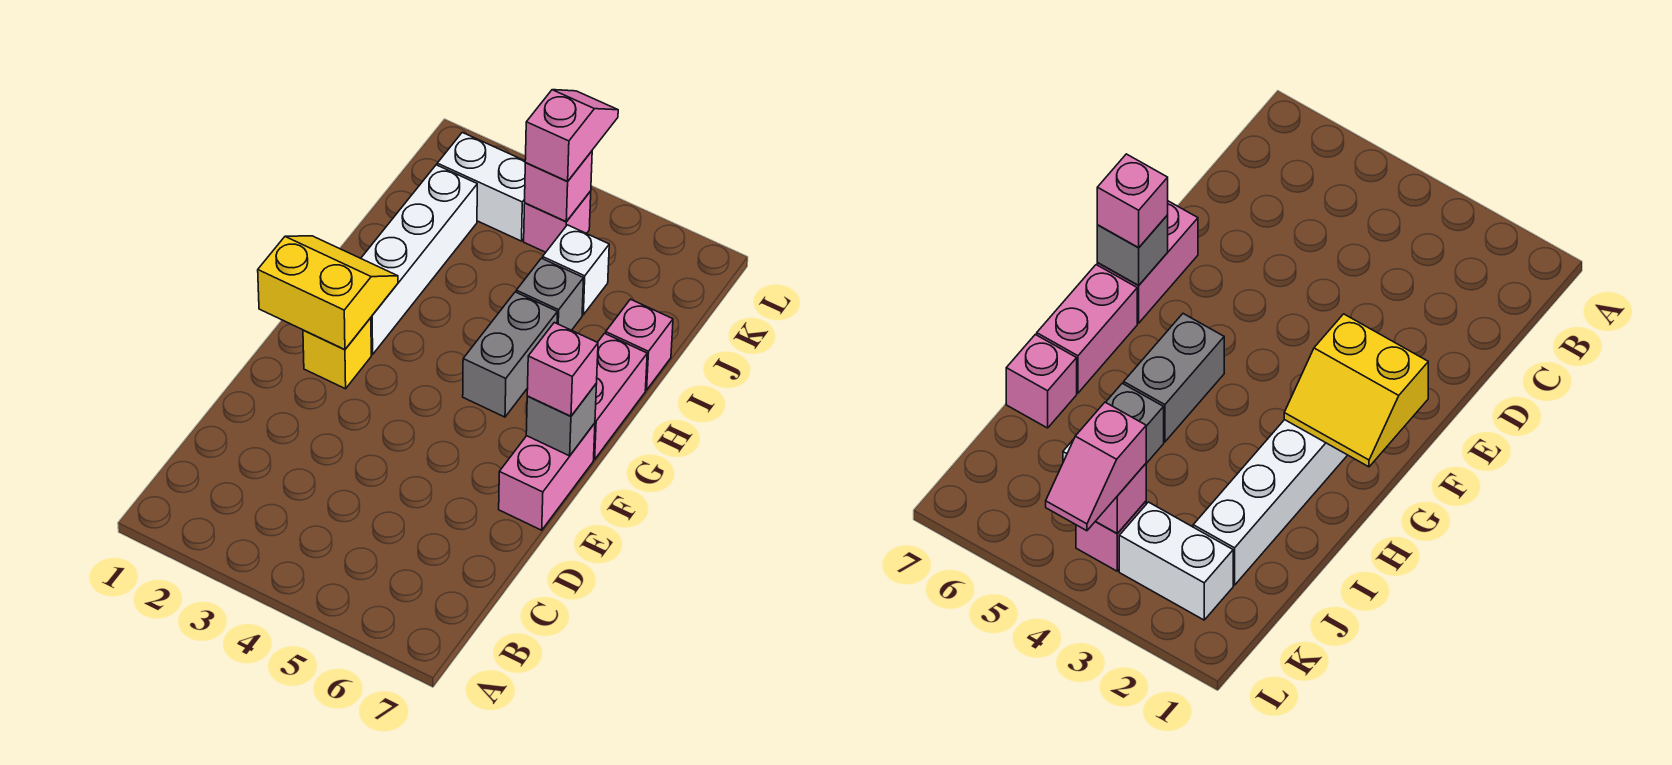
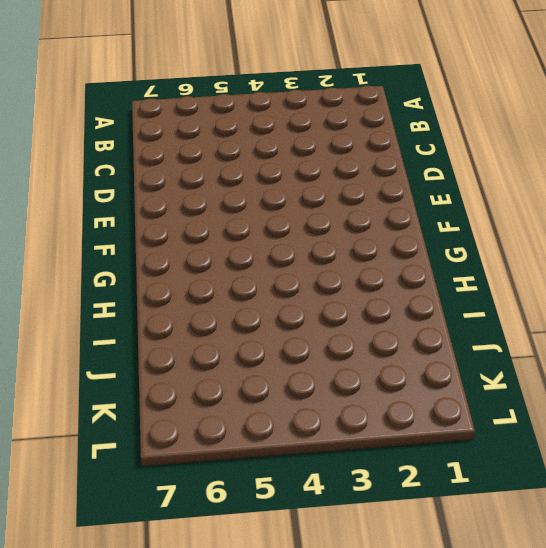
none -> pink 1x2 brick [499,423,595,530]
none -> yellow 1x1 brick [303,318,371,389]
none -> white 1x4 brick [361,165,477,355]

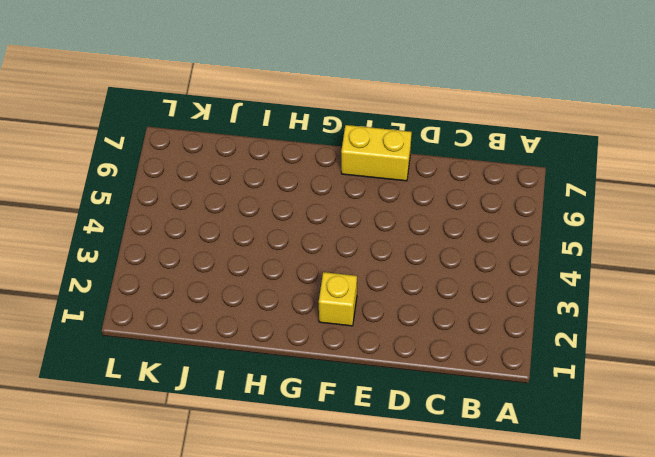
yellow 1x2 brick [341,125,412,181] -> pink 1x2 brick [499,423,595,530]
none -> white 1x4 brick [361,165,477,355]
none -> grey 1x2 brick [463,292,557,417]
none -> pink 1x2 brick [594,333,647,459]

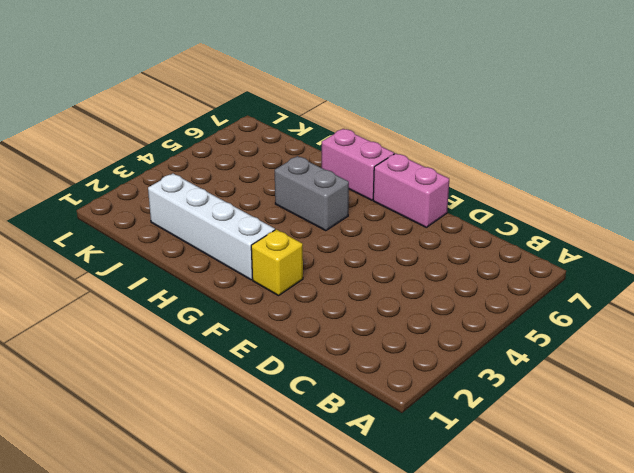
none -> grey 1x1 brick [516,258,584,330]
none -> pink 1x1 brick [606,299,673,390]
none -> white 1x1 brick [543,225,609,315]

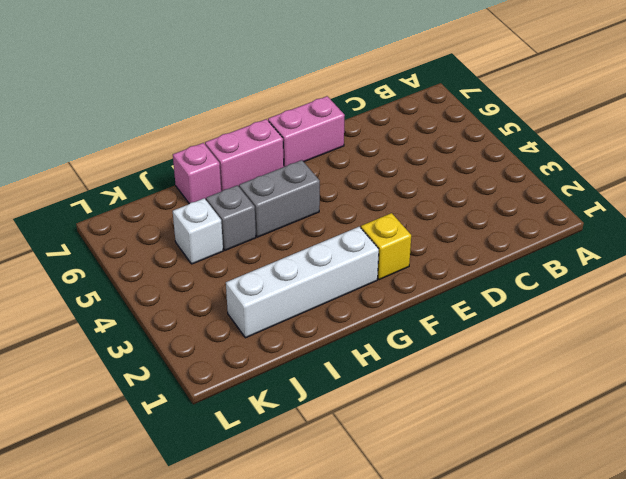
none -> white 1x2 brick [437,132,526,241]
none -> pink 1x1 brick [524,191,591,252]
none -> yellow 2x2 slope [258,236,398,349]

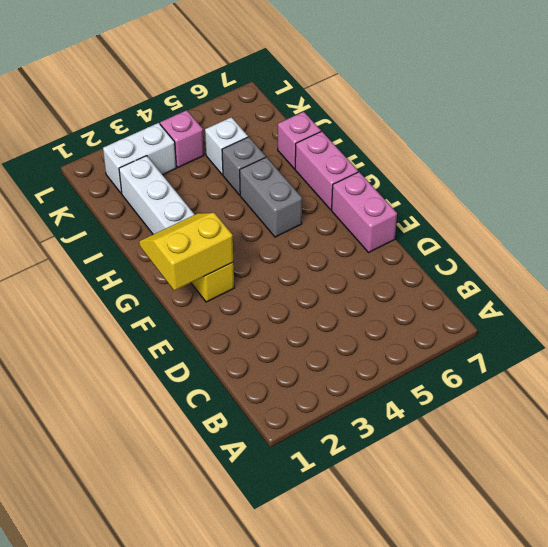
none -> grey 1x1 brick [526,383,597,456]
none -> pink 1x1 brick [525,151,592,222]
none -> pink 1x1 brick [527,322,598,416]

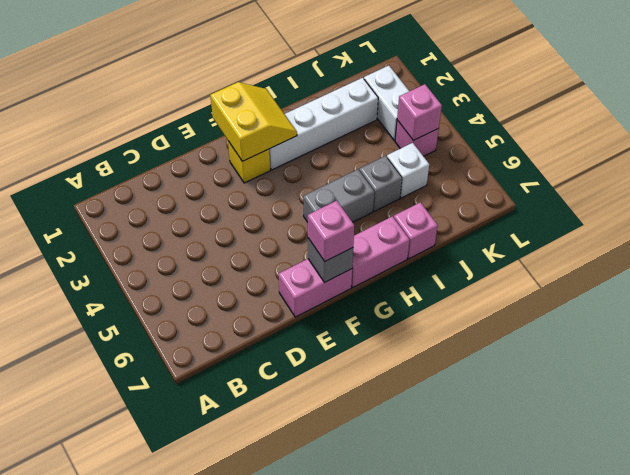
none -> pink 1x2 slope [525,90,618,182]

